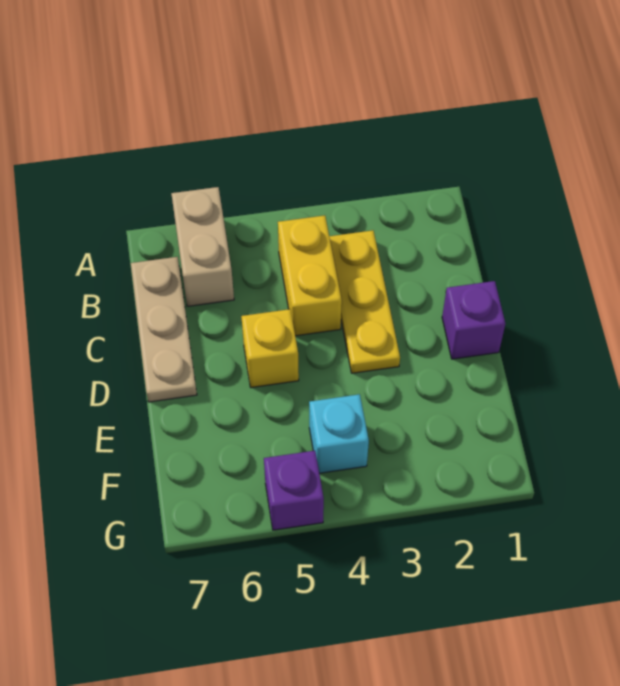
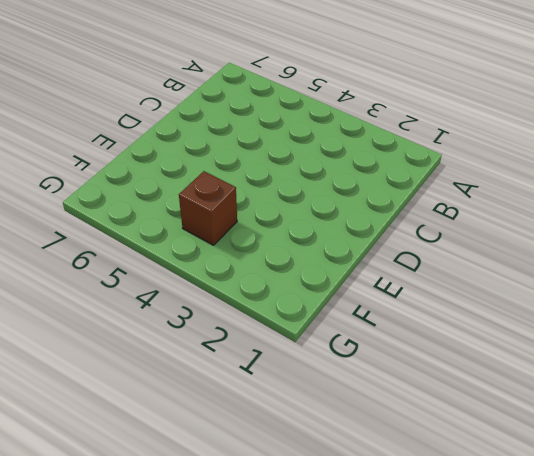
brown 1x1 brick [179,171,237,245] -> cyan 1x1 brick [309,394,369,473]
none -> tan 1x2 brick [171,187,234,306]
none -> yellow 1x3 plate [329,230,400,373]

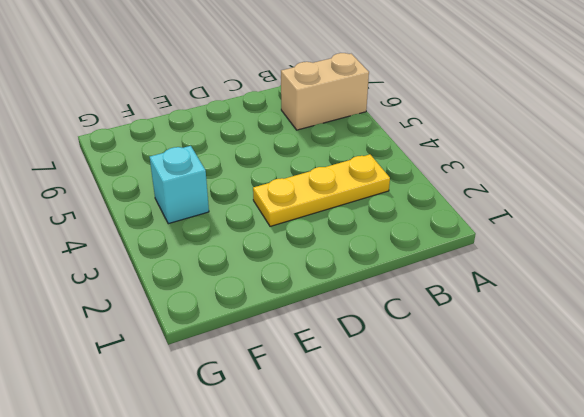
none -> yellow 1x2 brick [278,215,342,336]
none -> tan 1x3 plate [131,257,197,402]

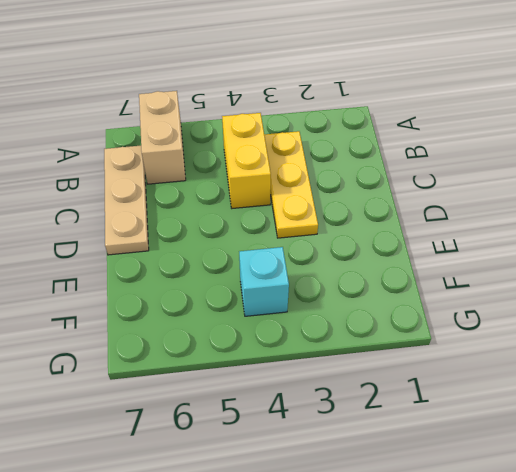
none -> purple 1x1 brick [442,281,505,359]
none -> yellow 1x1 brick [241,309,299,388]

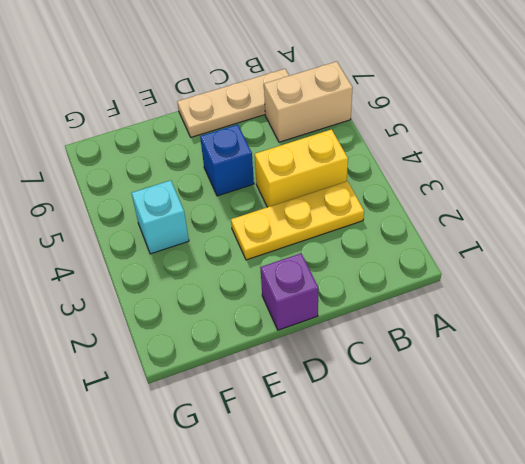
blue 1x1 brick [200,124,254,196] -> yellow 1x1 brick [241,309,299,388]
none -> purple 1x1 brick [264,451,324,530]

